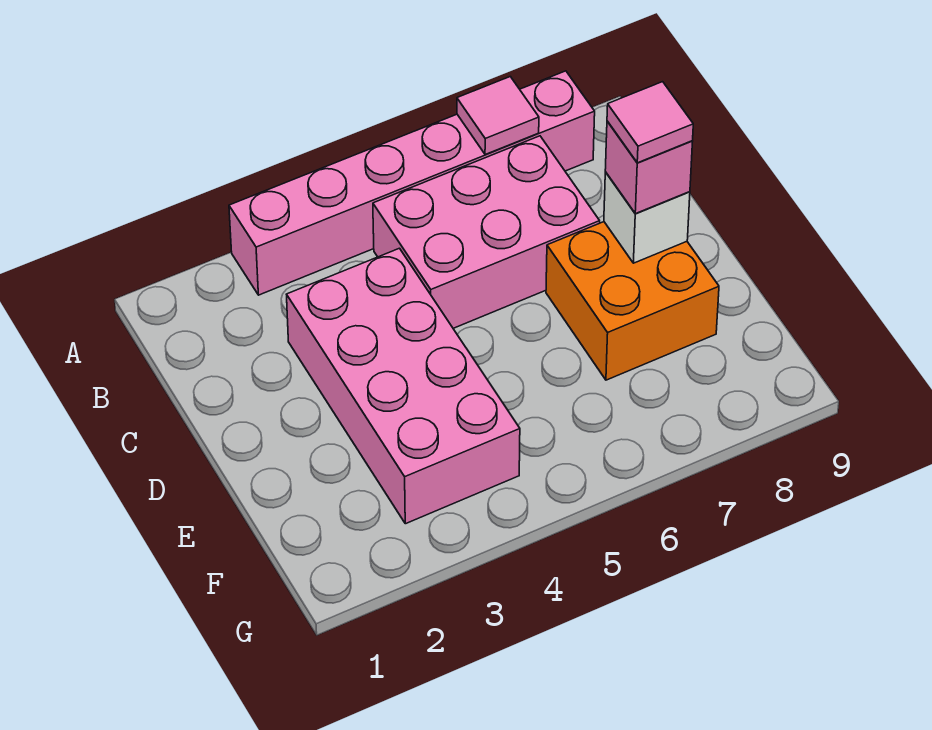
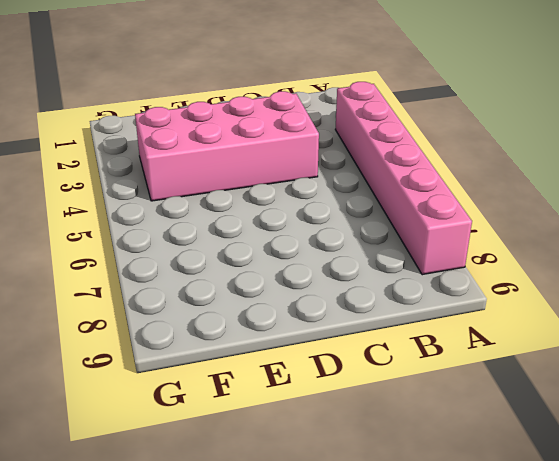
none -> pink 2x3 brick [373,136,600,328]
none -> orange 2x2 brick [546,222,719,380]

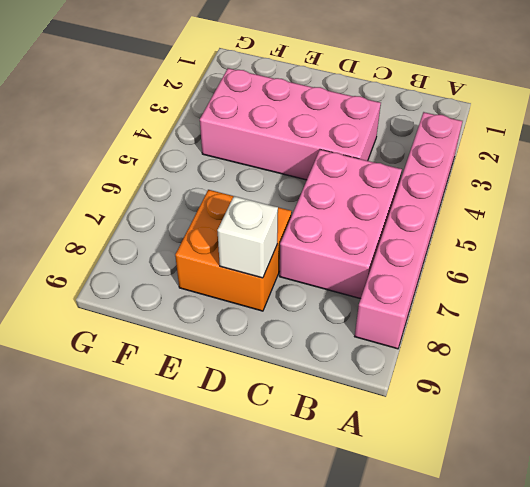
none -> pink 1x1 tile [457,77,539,155]
none -> pink 1x1 brick [605,121,693,214]

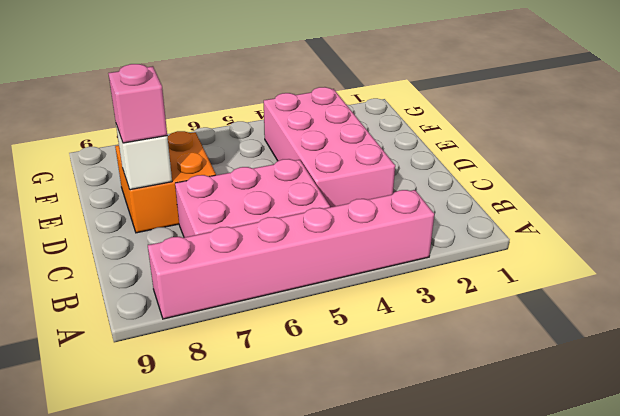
none -> pink 1x1 tile [457,77,539,155]
none -> pink 1x1 tile [607,82,693,163]

